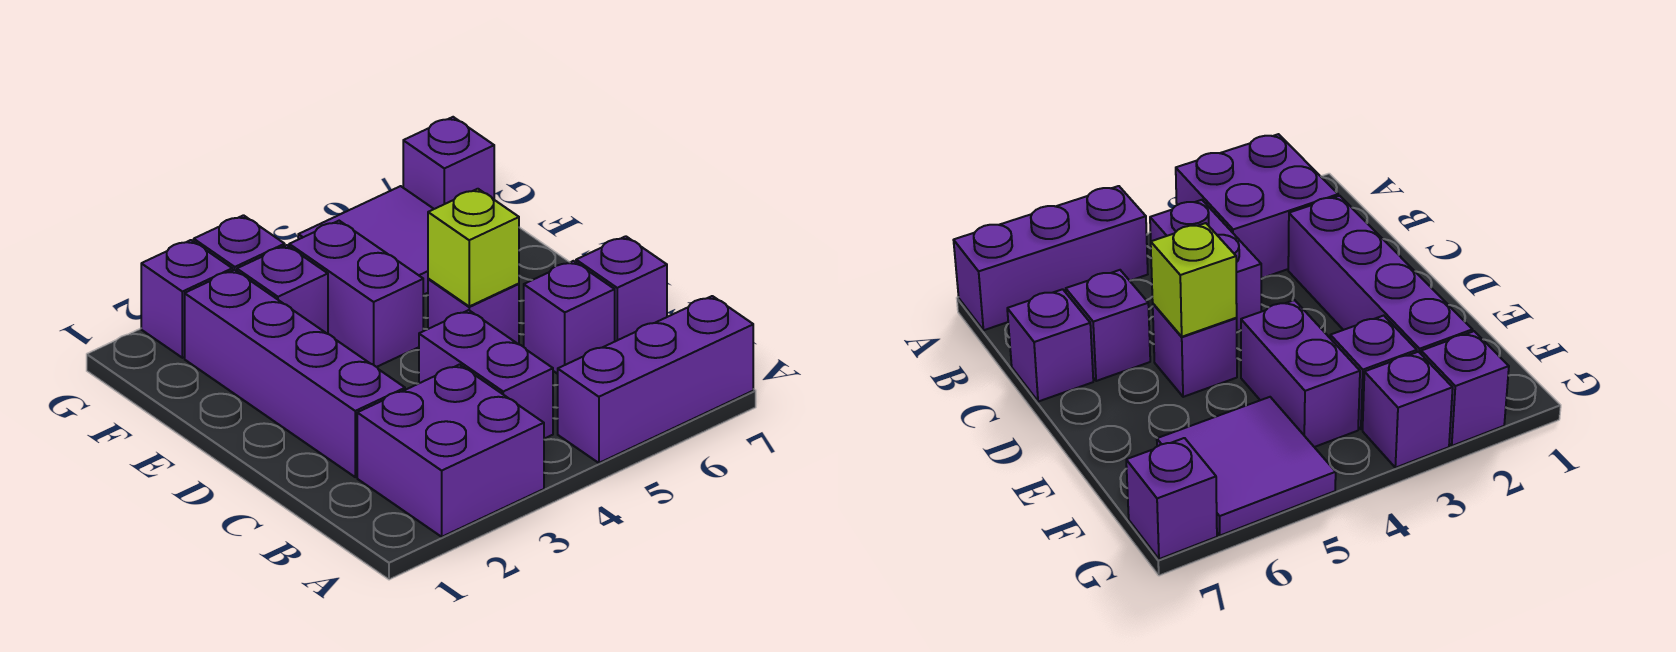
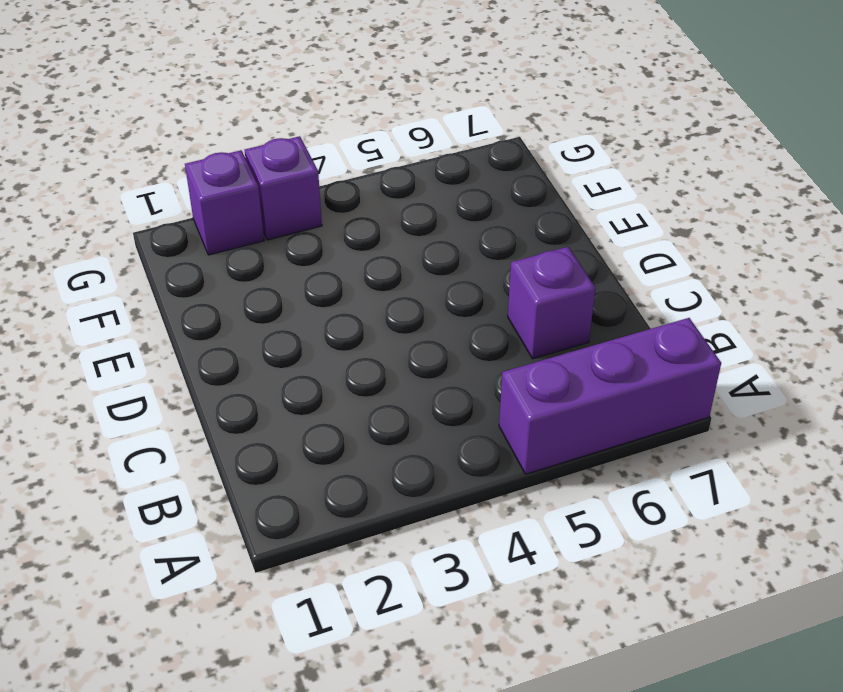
none -> purple 2x2 brick [357,365,544,537]
none -> purple 1x2 brick [419,310,553,439]
none -> purple 1x4 brick [185,270,405,477]

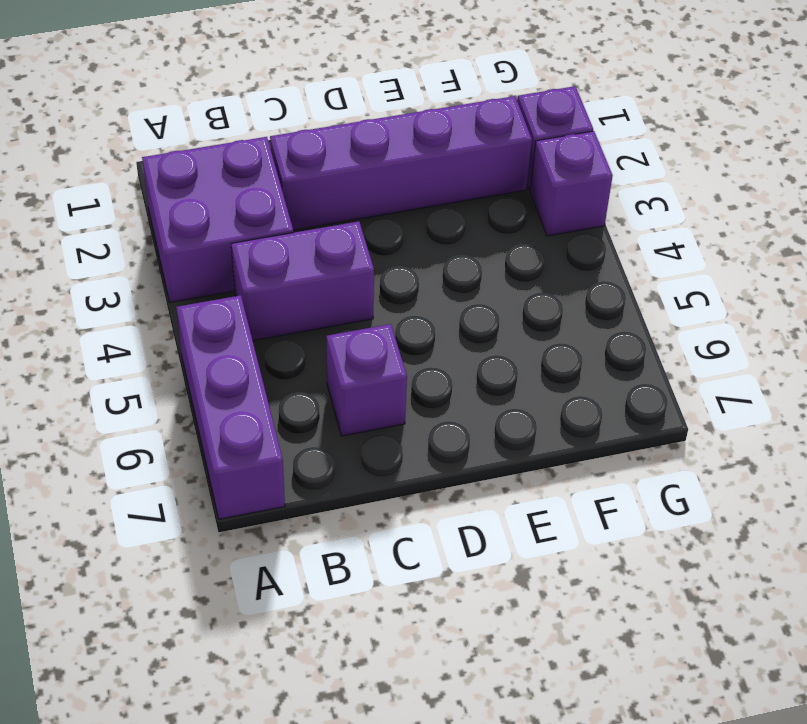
none -> purple 1x1 brick [576,236,667,341]
none -> purple 1x1 brick [428,279,519,344]
none -> purple 1x2 brick [289,221,423,367]

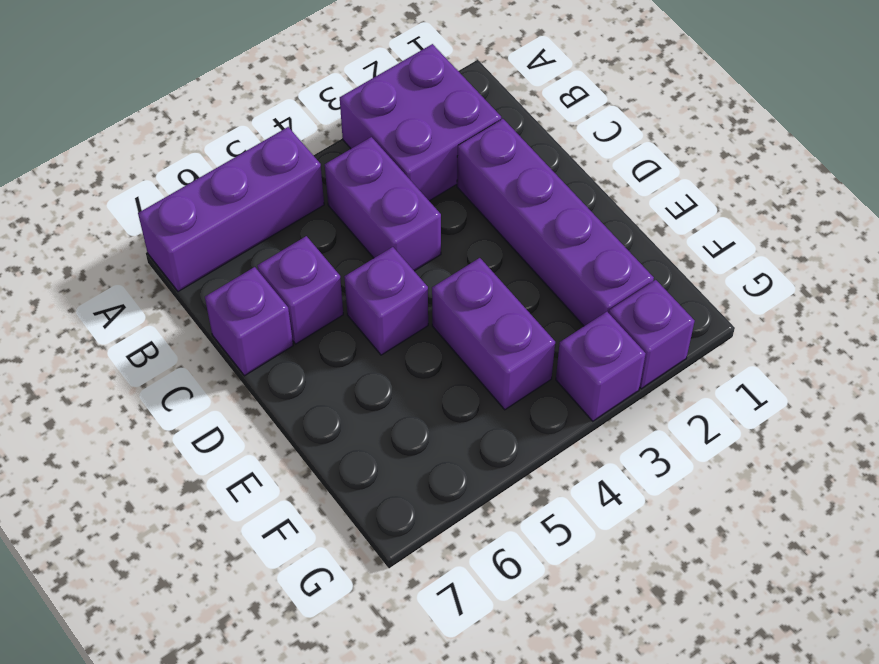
none -> purple 1x1 brick [237,245,328,334]
none -> purple 2x2 tile [298,186,433,295]
none -> purple 1x1 brick [403,117,494,209]

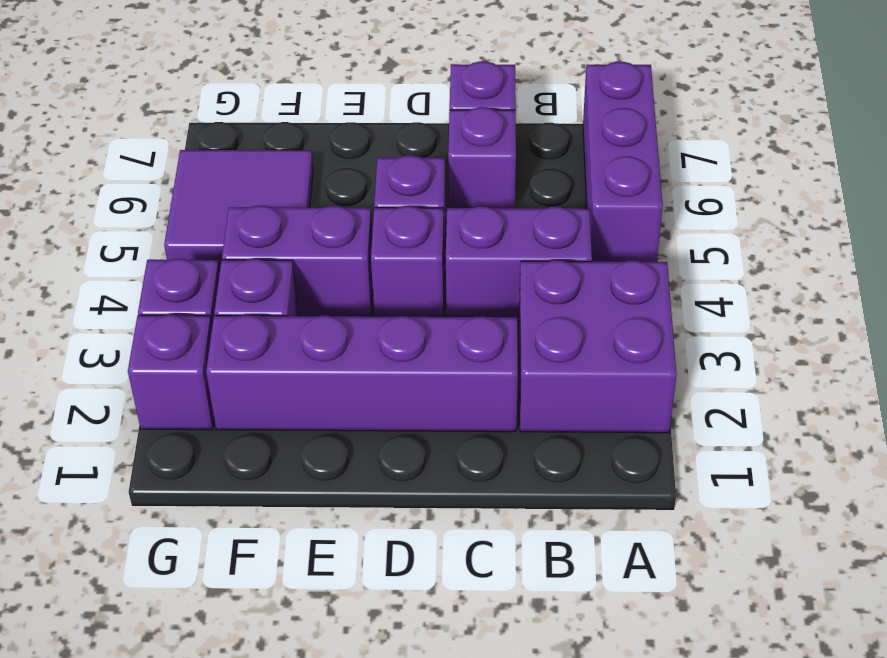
purple 1x1 brick [371,206,445,317] -> purple 1x1 brick moved to [403,117,494,209]
none -> lime 1x1 brick [428,189,519,306]

